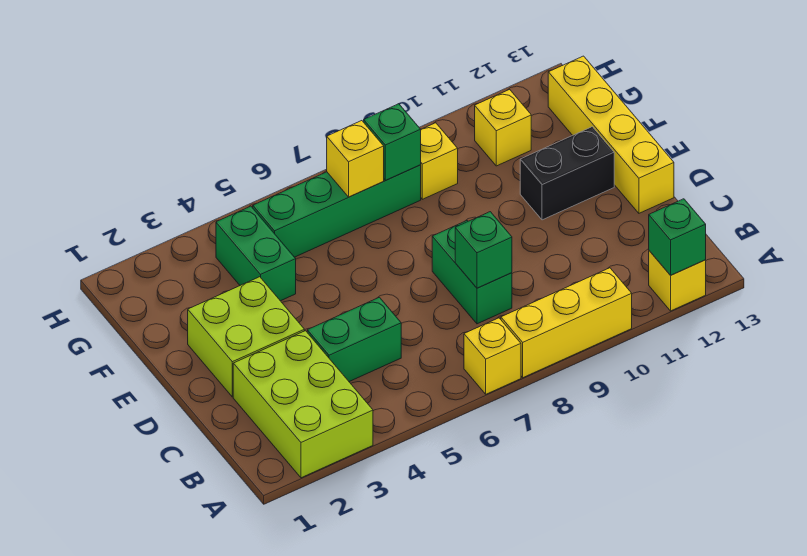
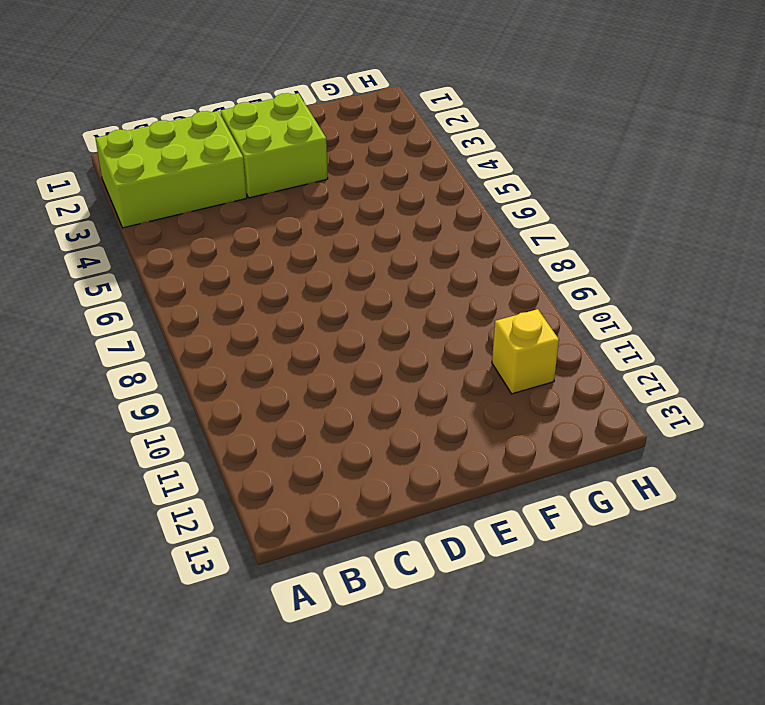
none -> yellow 1x1 brick [464,318,521,394]
none -> yellow 1x3 brick [501,268,632,378]
none -> yellow 1x1 brick [649,251,706,311]

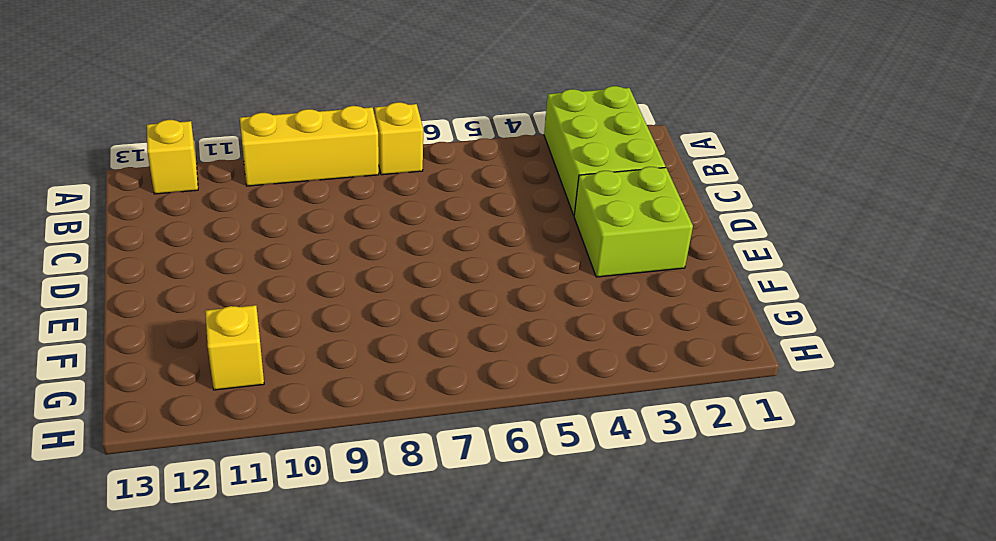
none -> green 1x2 brick [307,297,401,382]
none -> green 1x2 brick [432,220,512,324]
none -> yellow 1x4 brick [548,56,674,213]

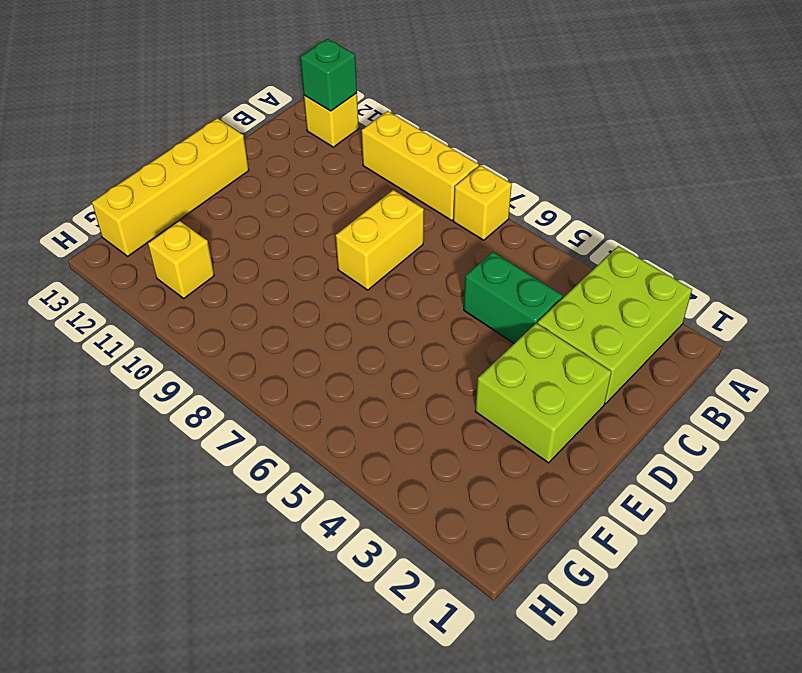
yellow 1x2 brick [336,190,424,290] -> green 1x2 brick [432,220,512,324]
none -> black 1x2 brick [520,127,614,220]
none -> green 1x2 brick [216,206,296,301]
none -> green 1x4 brick [253,165,421,257]

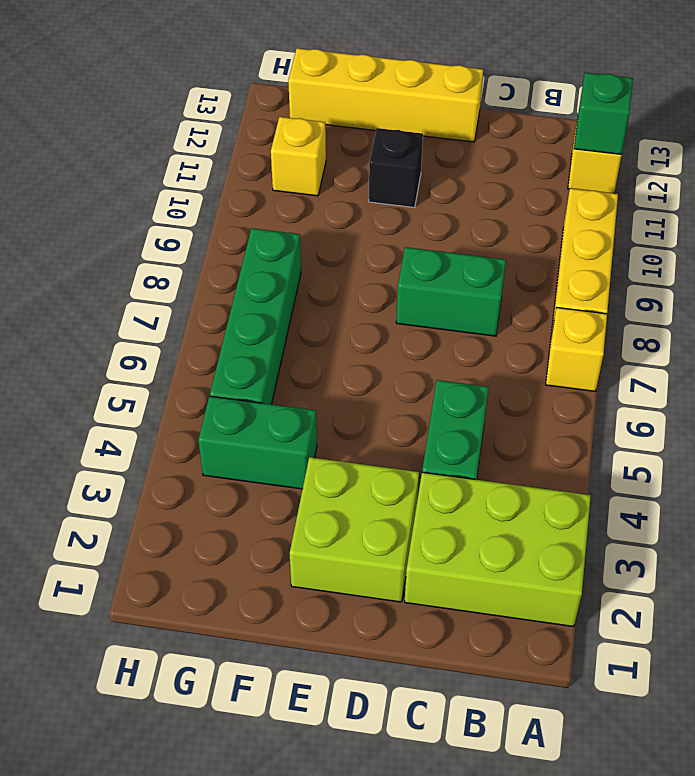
black 1x1 brick [369,128,423,208] -> black 1x2 brick [520,127,614,220]
none -> yellow 1x1 brick [421,123,458,199]
none -> green 1x1 brick [455,212,512,288]
none -> yellow 1x1 brick [327,121,384,197]

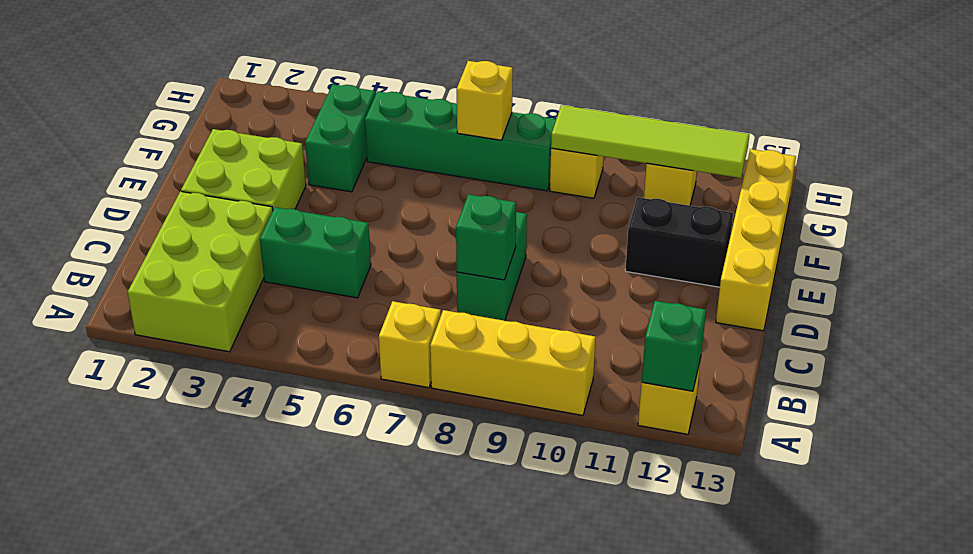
lime 1x4 tile [551,105,749,178] -> none
none -> green 1x1 brick [364,104,421,180]

